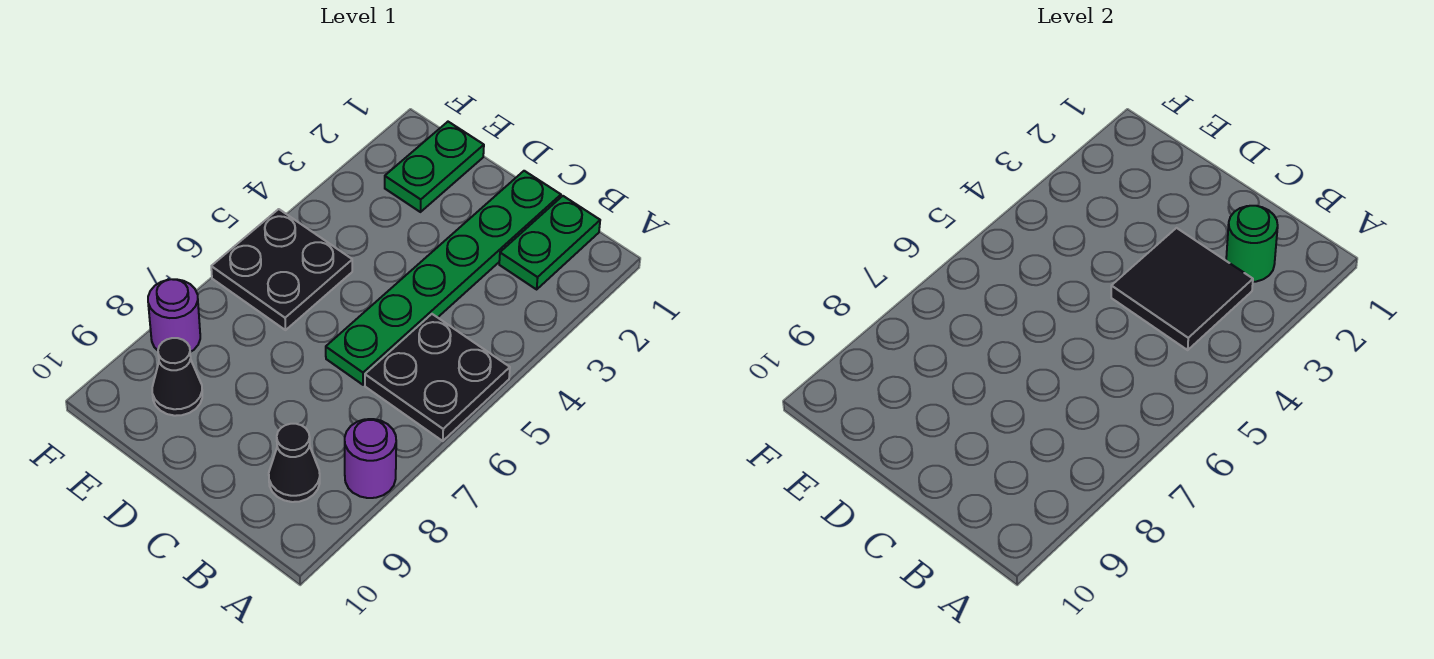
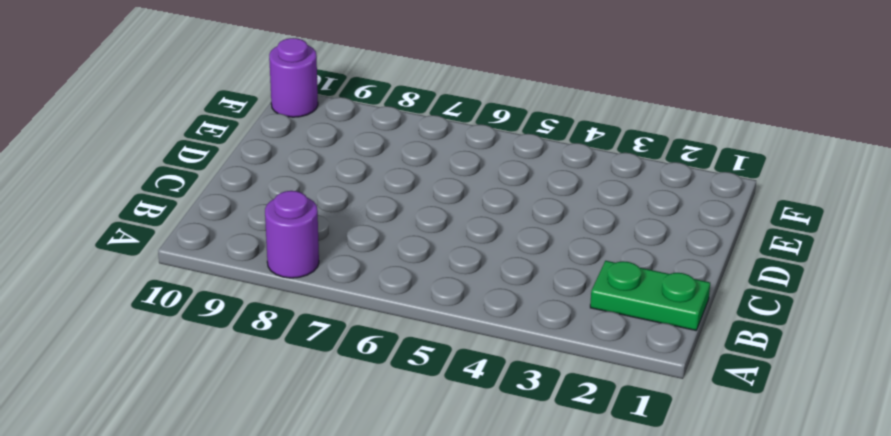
purple 1x1 round brick [269,38,318,117] -> purple 1x1 round brick moved to [148,279,200,352]
none -> black 2x2 plate [365,314,510,441]
none -> black 1x1 cone [269,424,320,502]

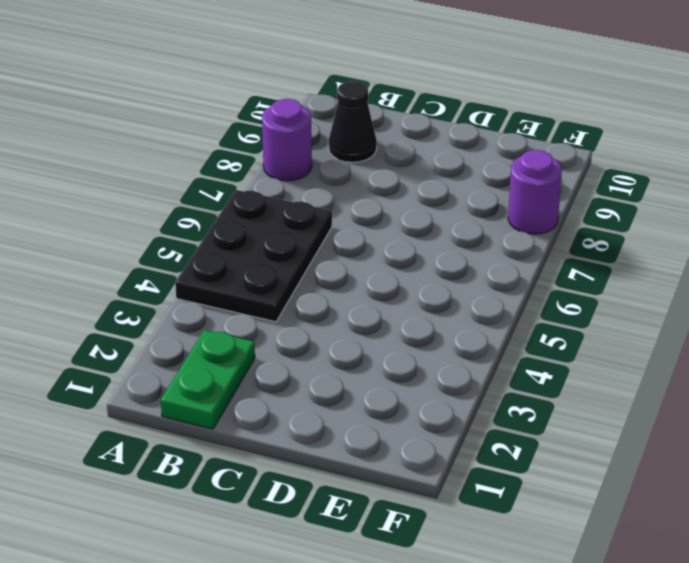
black 2x3 plate [175,190,332,322] -> black 2x2 plate [365,314,510,441]
none -> green 1x6 plate [326,171,561,385]
none -> green 1x2 plate [385,122,484,212]

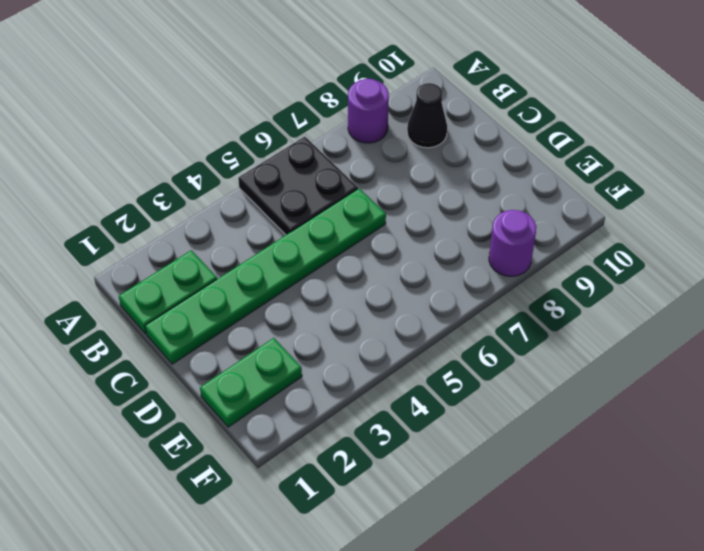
none -> black 2x2 plate [211,209,352,330]
none -> black 1x1 cone [152,338,202,416]

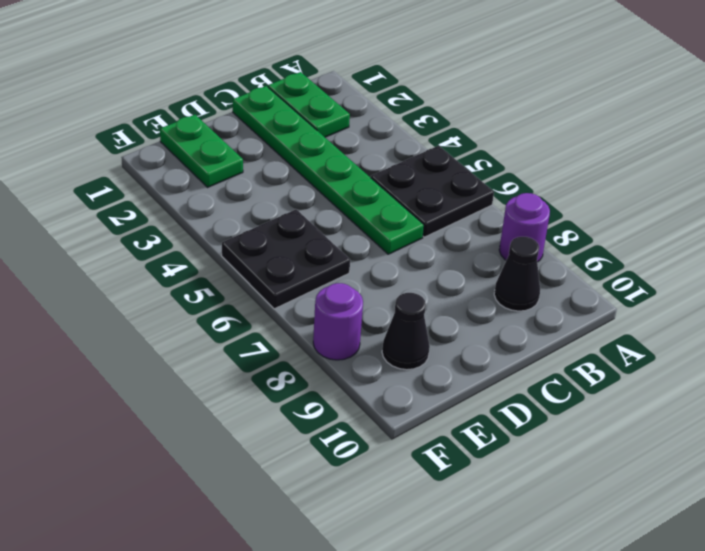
none -> green 1x1 round brick [1226,206,1278,282]
none -> black 2x2 tile [1111,228,1253,350]

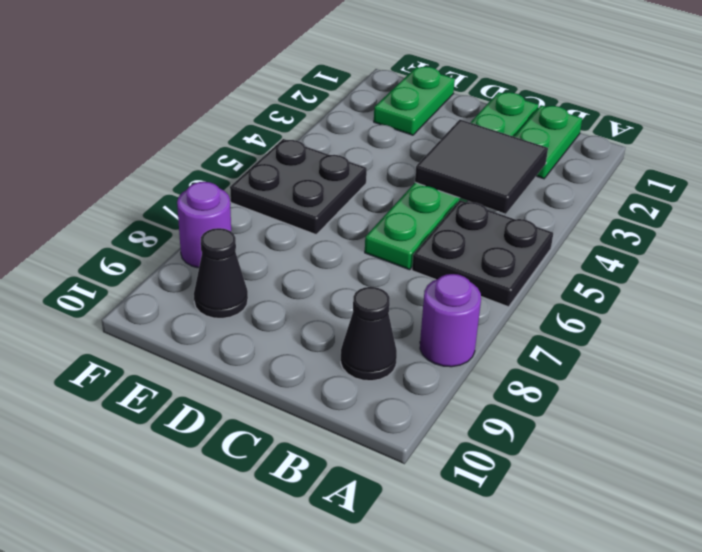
none -> green 1x1 round brick [1226,206,1278,282]

